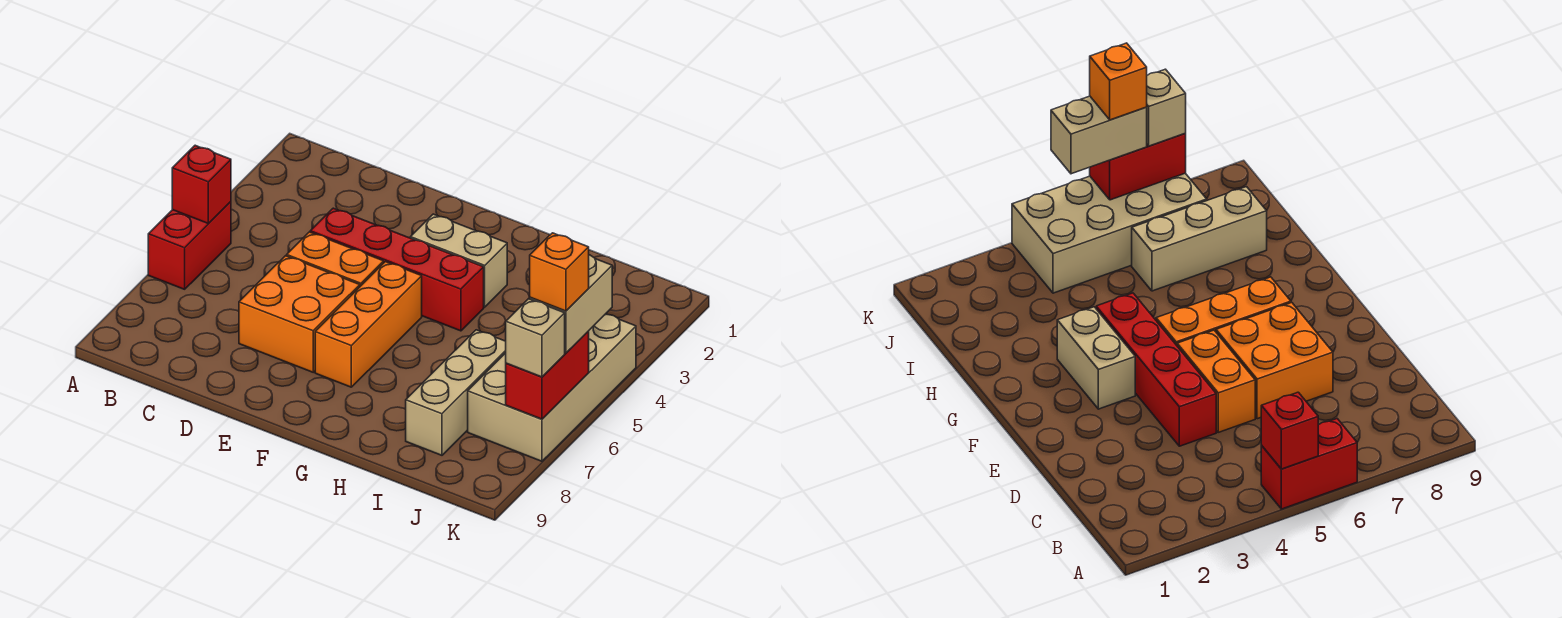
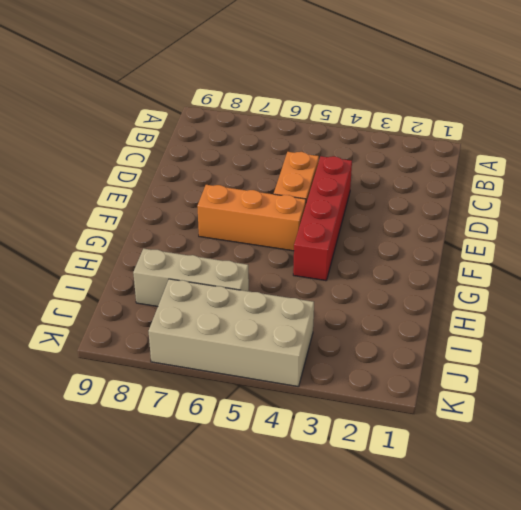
none -> red 1x2 brick [148,202,231,289]
none -> orange 2x2 brick [239,256,360,372]
none -> tan 1x2 brick [410,214,507,307]

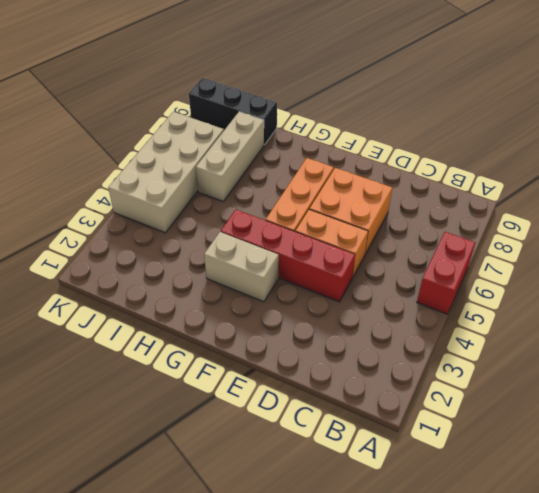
black 1x3 brick [189,78,277,145] -> none
none -> red 1x1 brick [172,145,231,224]
none -> red 1x2 brick [506,332,589,419]
none -> tan 1x2 brick [530,255,612,353]

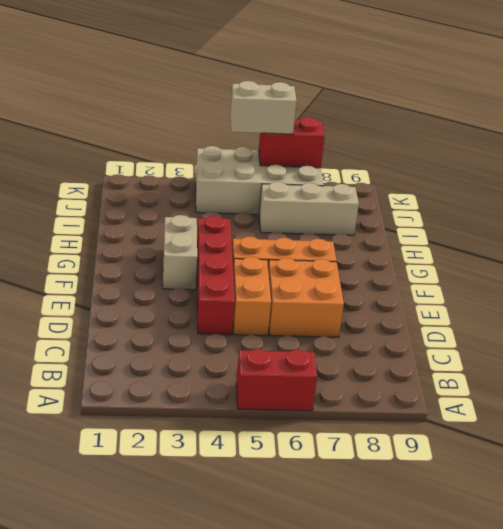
none -> red 1x1 brick [172,145,231,224]
none -> tan 1x1 brick [506,299,565,377]
none -> orange 1x1 brick [530,233,589,311]

